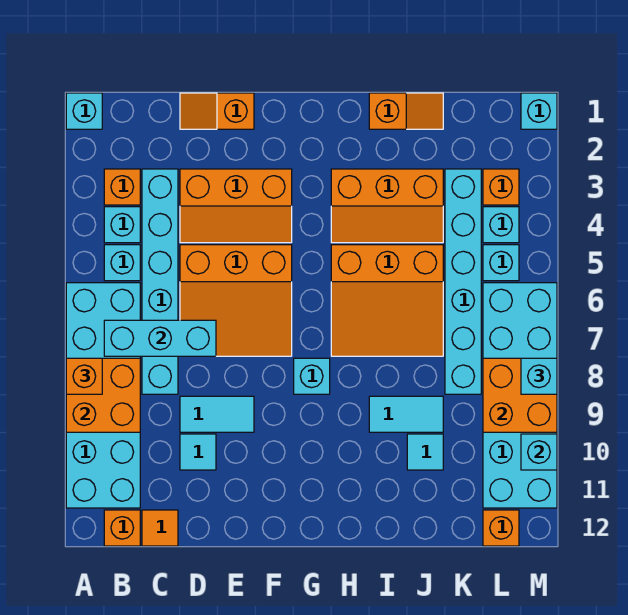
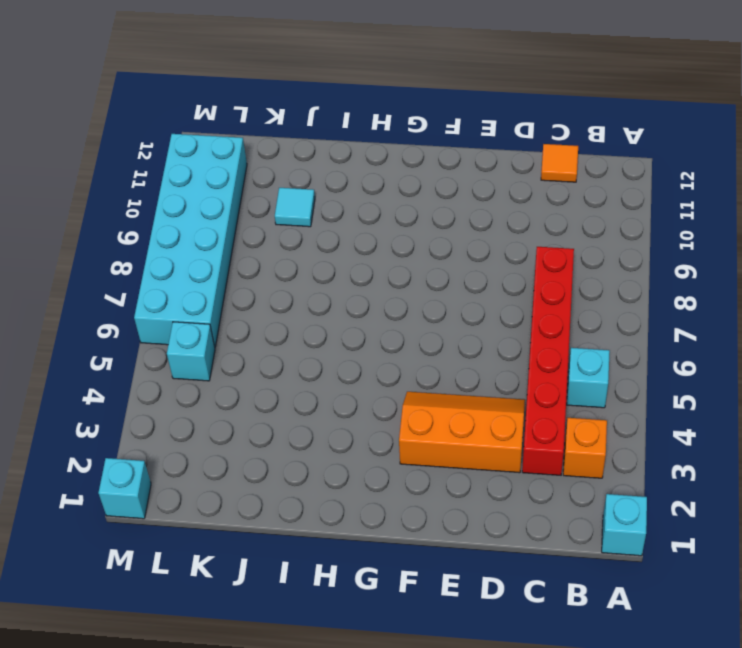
red 1x6 brick [522,247,574,475] -> cyan 1x6 brick [142,169,178,394]
none -> cyan 2x6 brick [66,283,140,508]
none -> cyan 1x1 brick [104,207,140,243]
none -> orange 1x1 brick [104,510,140,546]
none -> orange 1x2 slope [180,93,254,129]

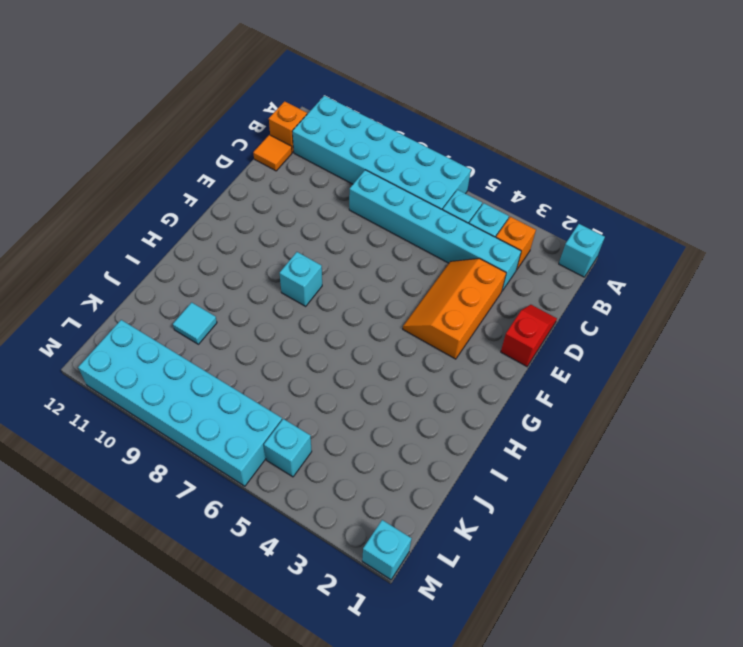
red 1x2 slope [501,305,557,366] -> orange 1x2 slope [180,93,254,129]
none -> orange 3x3 slope [180,245,292,356]
none -> cyan 1x2 tile [180,396,254,432]
none -> cyan 1x1 tile [180,434,216,470]
none -> orange 2x3 slope [331,169,443,243]

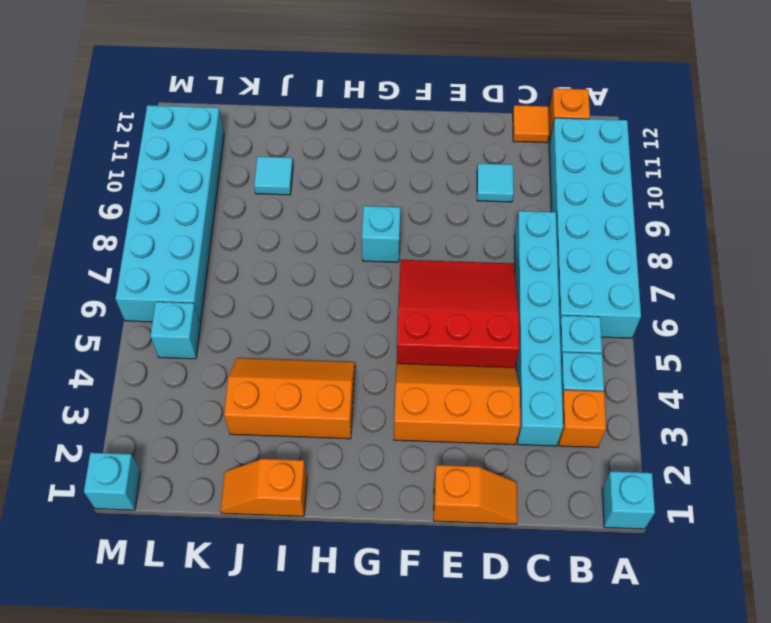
red 3x3 slope [397,260,519,368] -> orange 3x3 slope [180,245,292,356]
none -> cyan 1x2 tile [180,396,254,432]
none -> orange 3x3 slope [331,245,443,356]
none -> cyan 1x2 tile [369,396,443,432]
none -> cyan 1x6 brick [445,169,481,394]

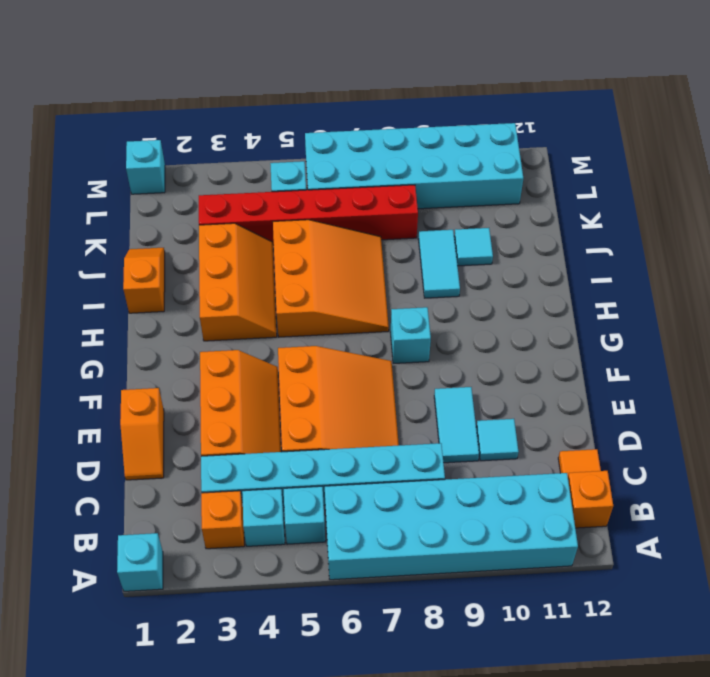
red 1x6 brick [199,185,418,245] -> cyan 1x6 brick [445,169,481,394]
none -> orange 1x1 brick [483,169,519,205]
none -> cyan 1x1 brick [483,207,519,243]
none -> orange 1x1 brick [483,510,519,546]
none -> orange 2x2 brick [66,358,140,432]

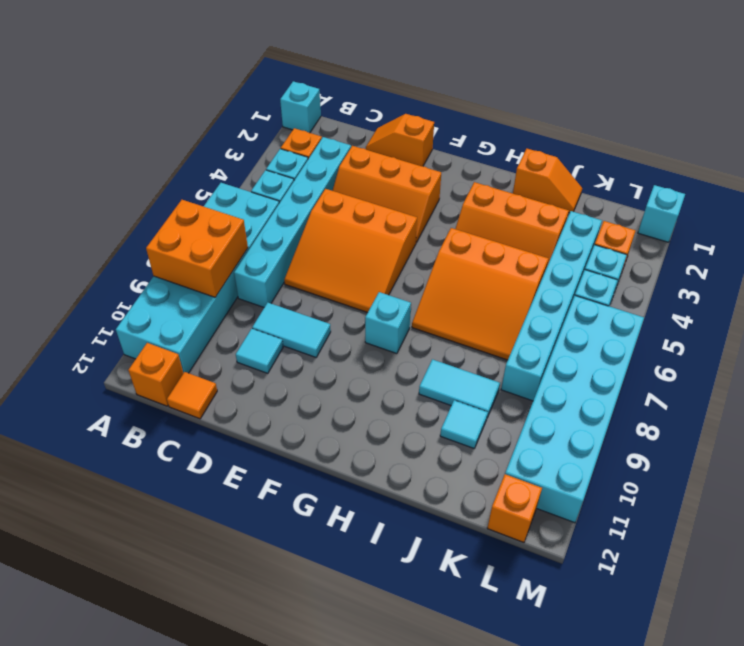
none -> cyan 1x3 brick [104,320,216,356]
none -> orange 2x2 brick [483,358,557,432]
none -> cyan 1x1 brick [521,434,557,470]
none -> orange 1x1 brick [66,358,102,394]

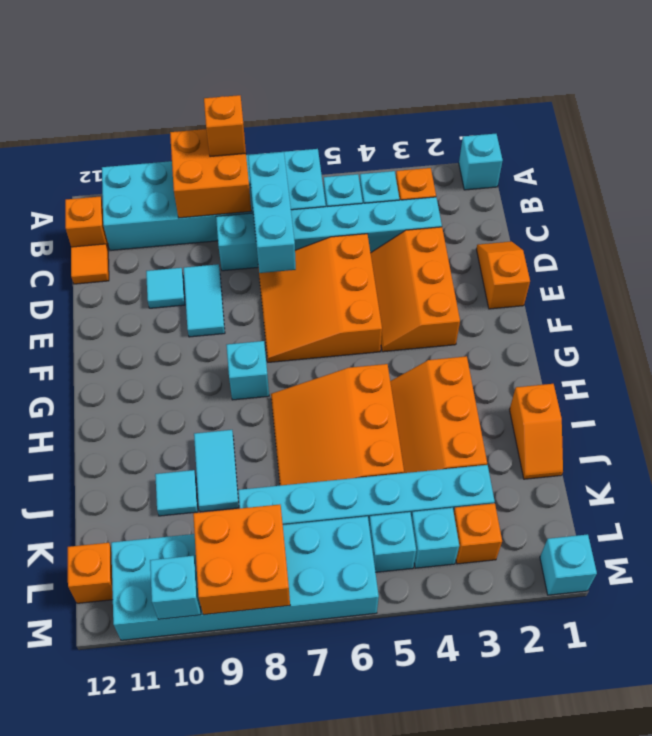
none -> cyan 1x1 brick [521,358,557,394]

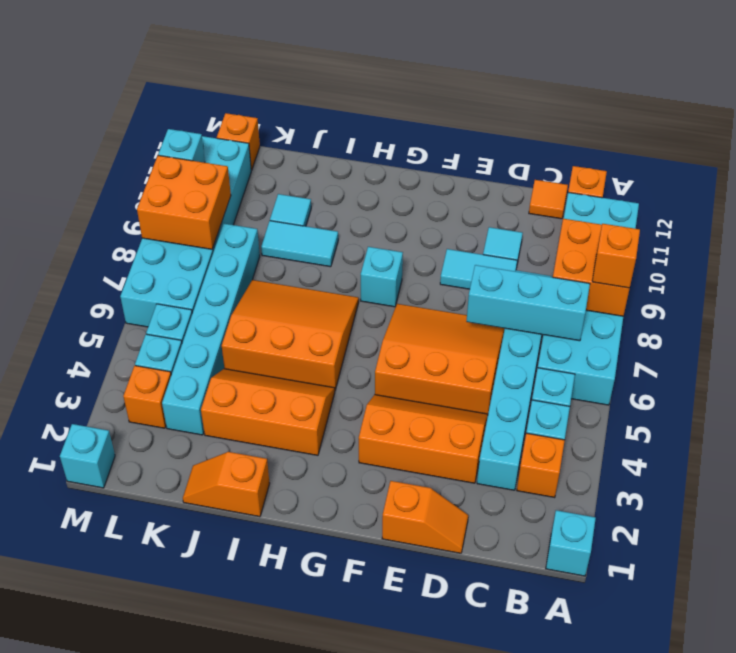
none -> cyan 1x1 brick [521,358,557,394]

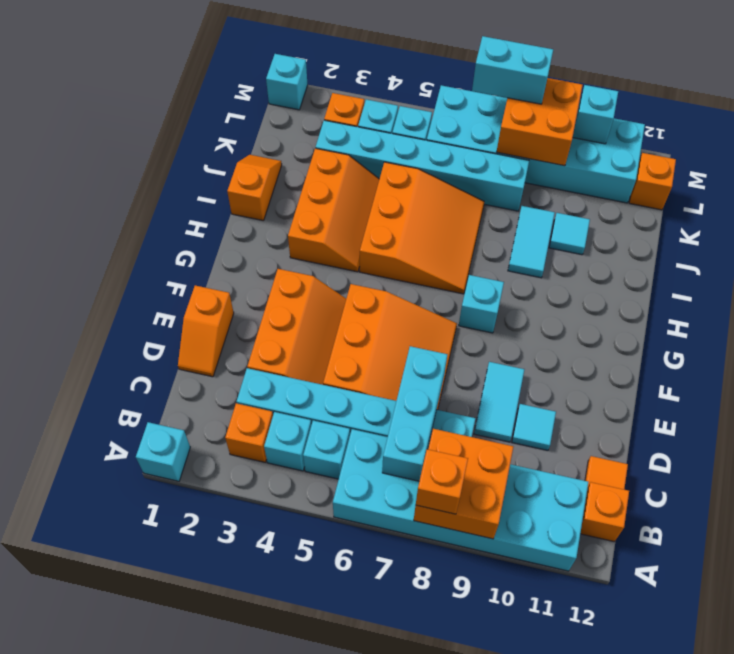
cyan 1x2 brick [472,36,553,104] -> cyan 1x1 brick [521,358,557,394]

